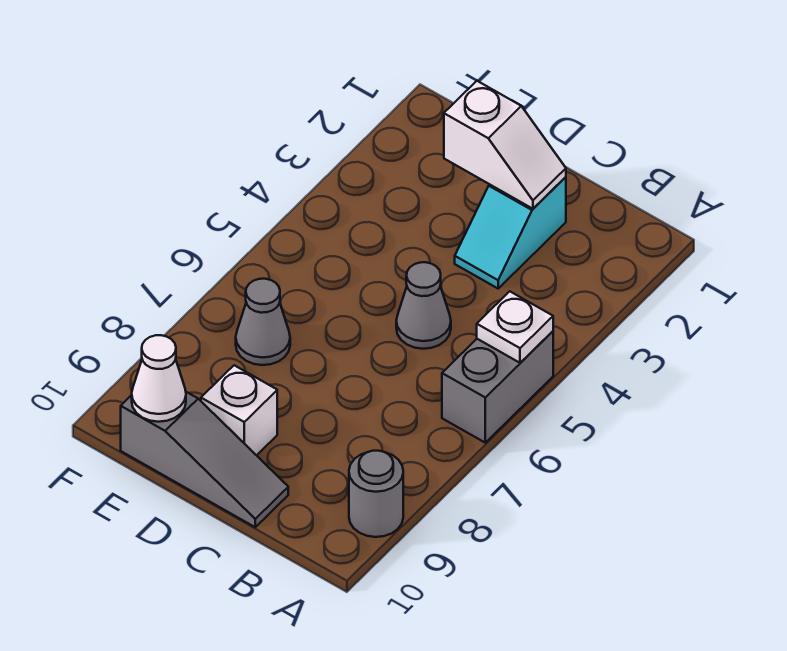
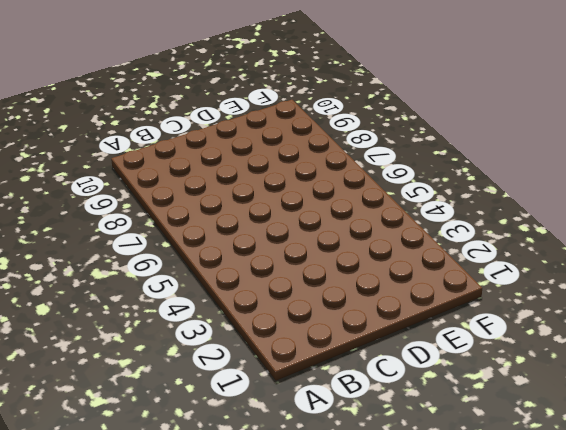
none -> grey 1x2 brick [442,331,553,443]
none -> grey 1x1 round brick [349,451,403,537]

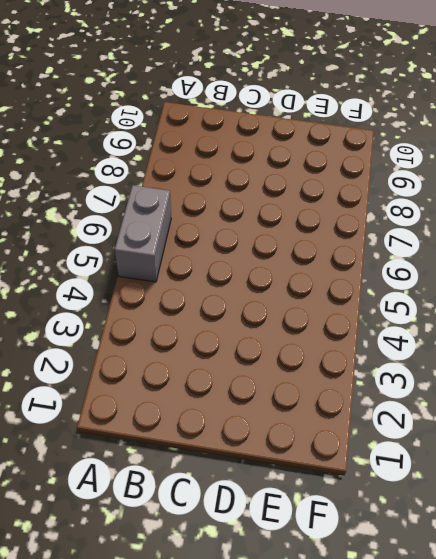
none -> grey 1x1 round brick [349,451,403,537]
none -> cyan 1x2 slope [455,177,566,288]

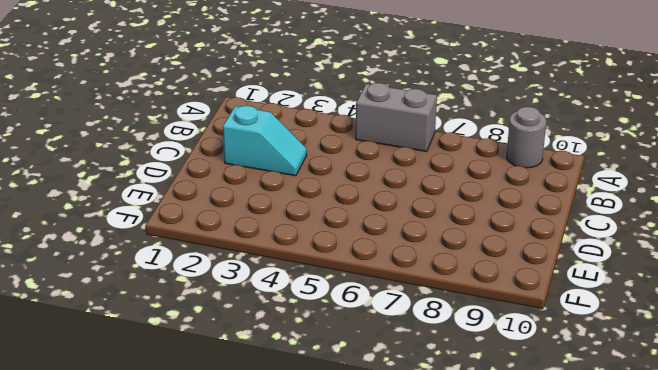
none -> grey 1x1 cone [396,262,451,349]
none -> grey 1x3 slope [121,392,288,527]

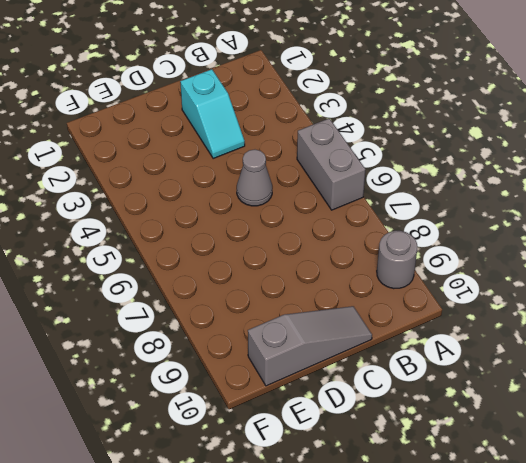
none -> white 1x1 brick [201,365,277,455]
none -> grey 1x1 cone [236,279,290,365]

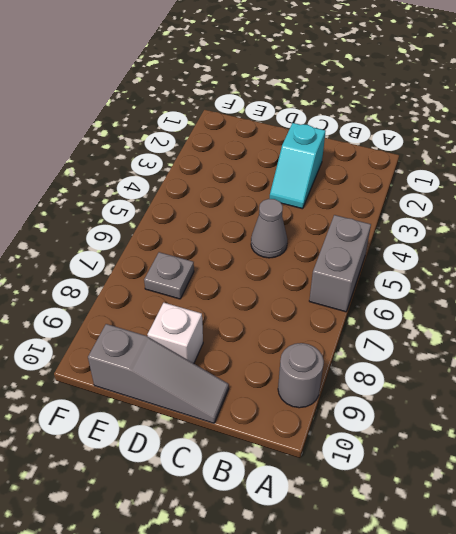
grey 1x1 plate [144,252,194,299] -> grey 1x1 cone [236,279,290,365]
none -> white 1x1 plate [477,291,553,363]
none -> white 1x2 slope [444,81,566,209]

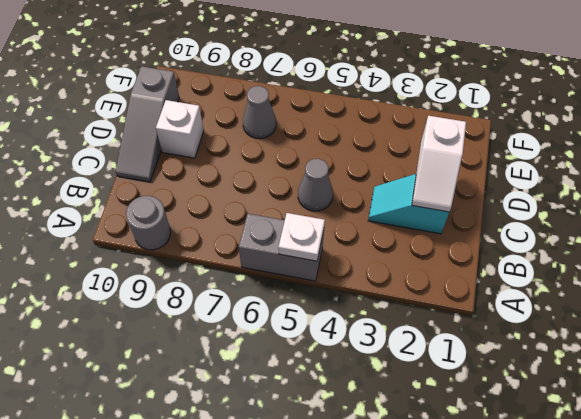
none -> white 1x1 cone [132,335,186,422]

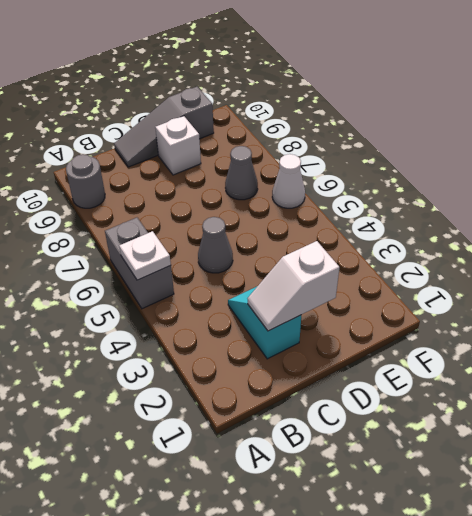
white 1x1 cone [272,154,305,208] -> white 1x1 cone moved to [132,335,186,422]

